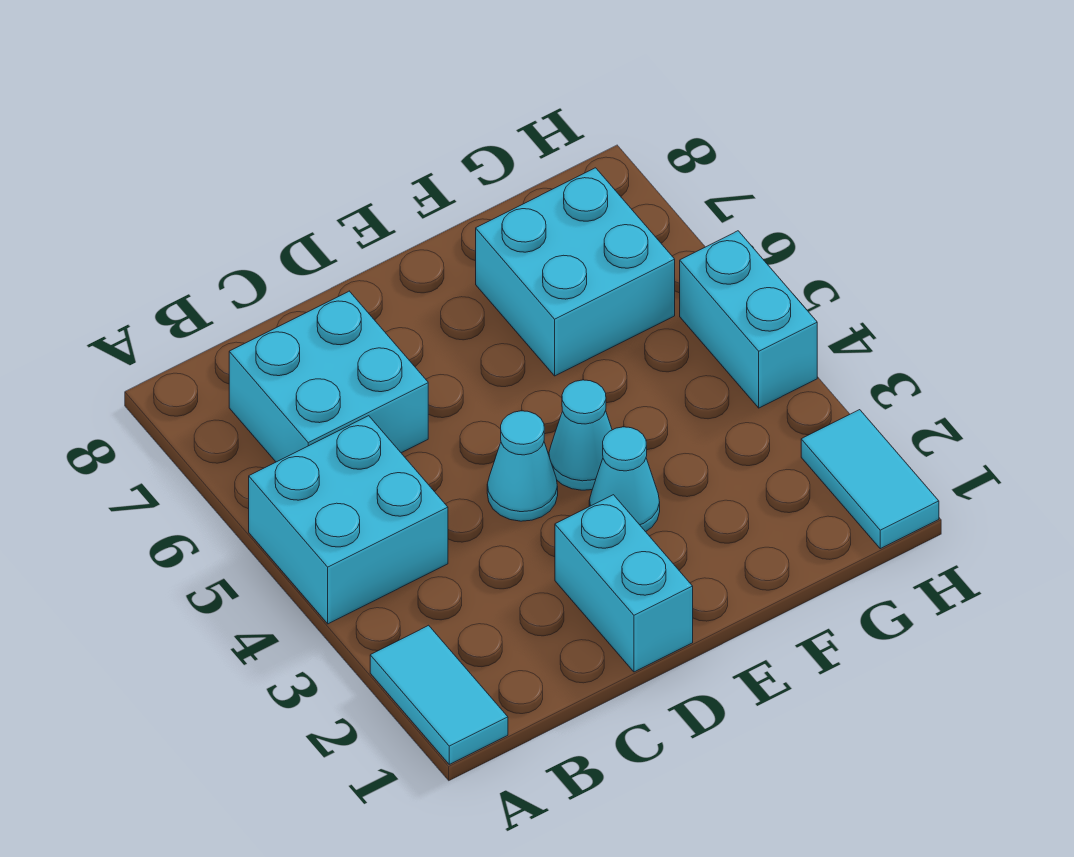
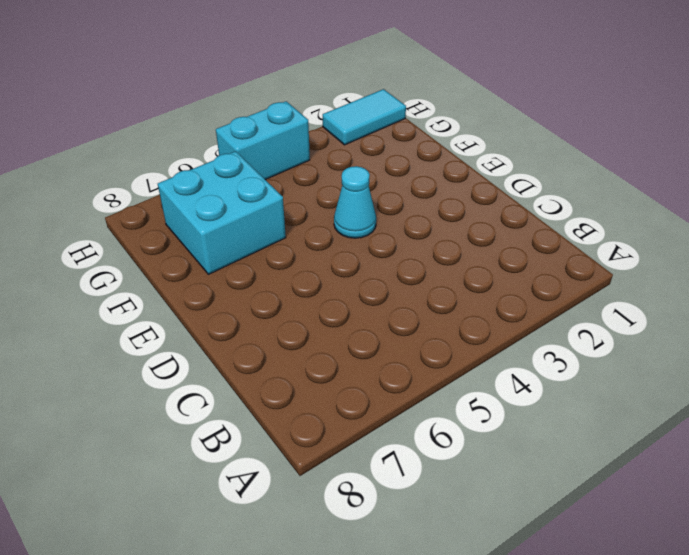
none -> cyan 1x2 tile [370,625,508,764]
none -> cyan 2x2 brick [249,416,448,624]

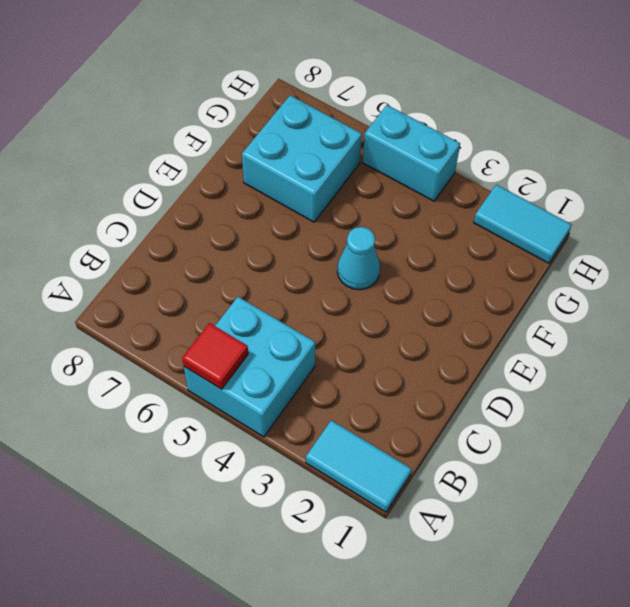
red 1x1 tile [182,323,248,389] -> none
none -> cyan 2x2 brick [229,291,428,462]
none -> cyan 1x2 brick [555,495,693,672]

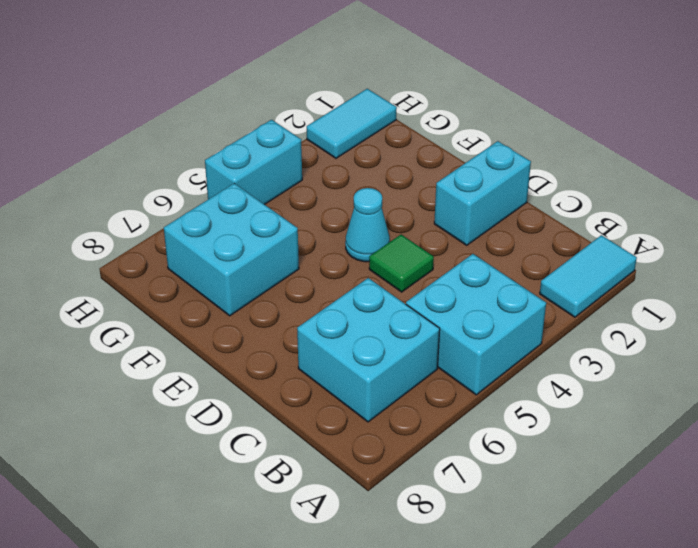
green 1x1 tile [369,235,434,292] -> cyan 1x1 cone [487,411,558,521]
none -> cyan 1x1 cone [589,427,660,532]

